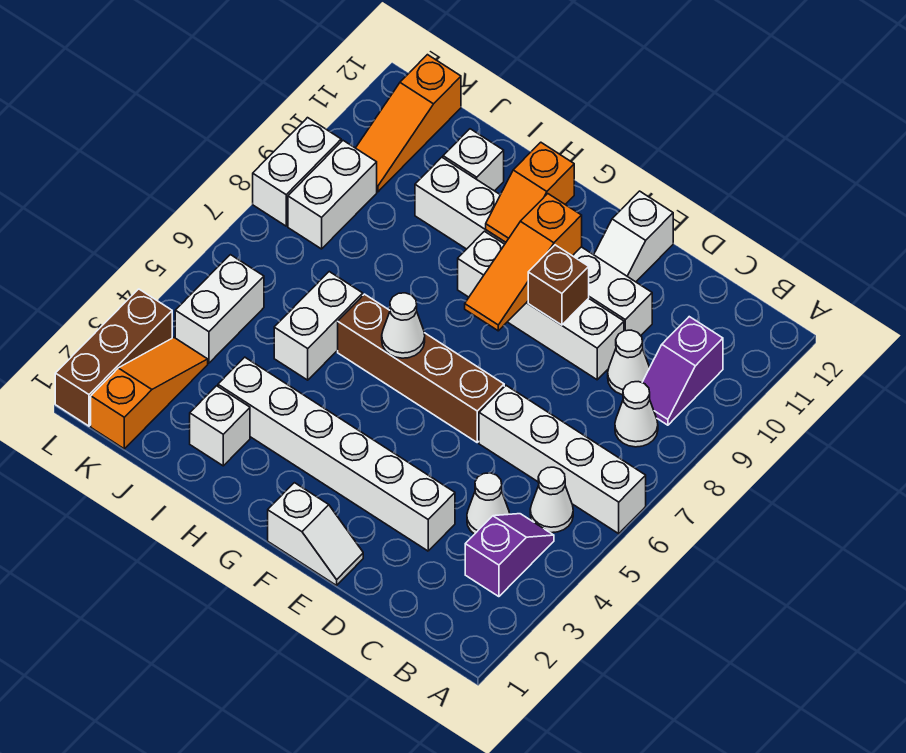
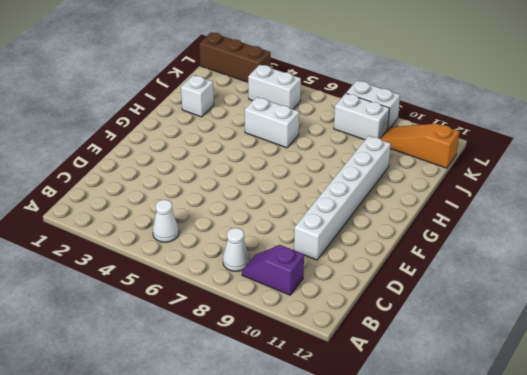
none -> white 1x4 brick [479,386,646,534]
none -> purple 1x2 slope [465,514,554,597]
none -> white 1x1 cone [467,473,509,534]

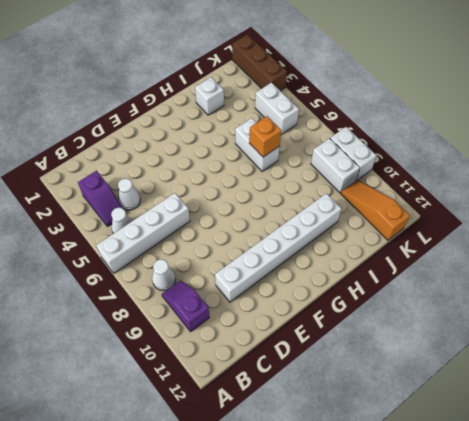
orange 1x1 brick [249,116,281,157] -> none
none -> white 1x1 cone [608,330,650,395]
none -> white 1x6 brick [218,357,455,551]
none -> white 1x4 brick [458,231,624,380]

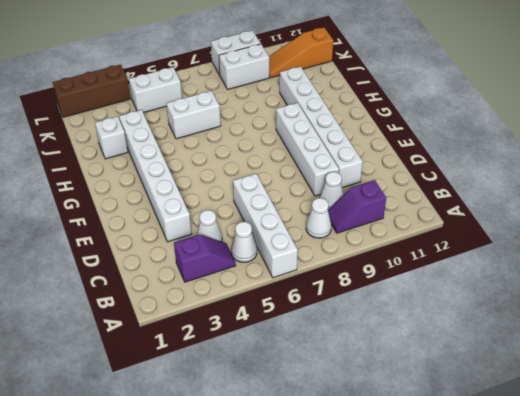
none -> white 1x2 slope [268,483,363,585]
none -> brown 1x4 brick [338,294,504,442]
none -> white 1x2 slope [594,191,673,282]

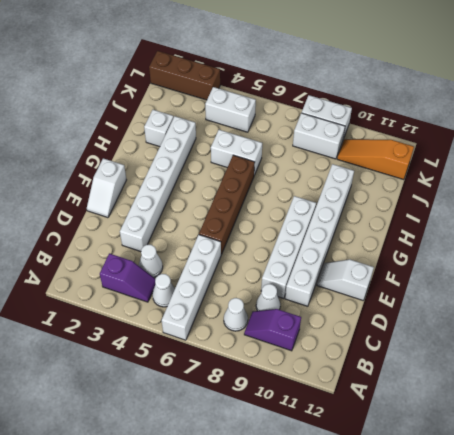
none -> white 1x1 brick [443,129,504,191]
none -> orange 1x3 slope [91,338,208,449]
none -> brown 1x1 brick [528,245,589,325]

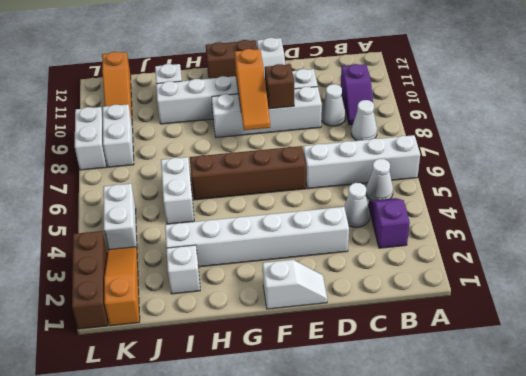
brown 1x2 brick [206,40,257,79] -> none
none -> white 1x1 cone [382,293,425,358]
none -> orange 1x2 slope [486,142,574,242]

